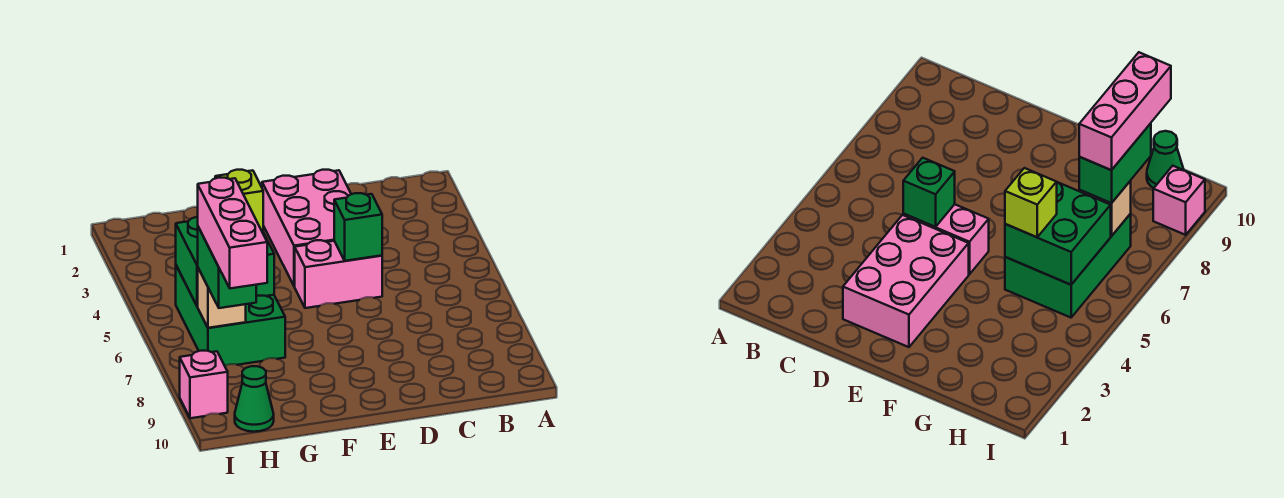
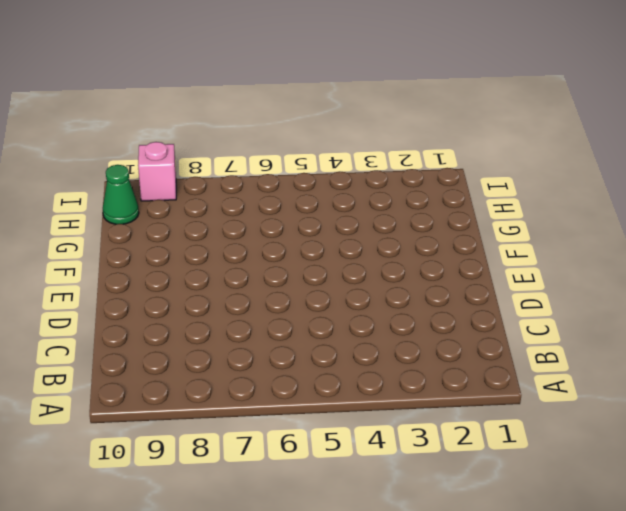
none -> pink 2x3 brick [262,170,351,287]
none -> pink 1x2 brick [295,240,382,308]

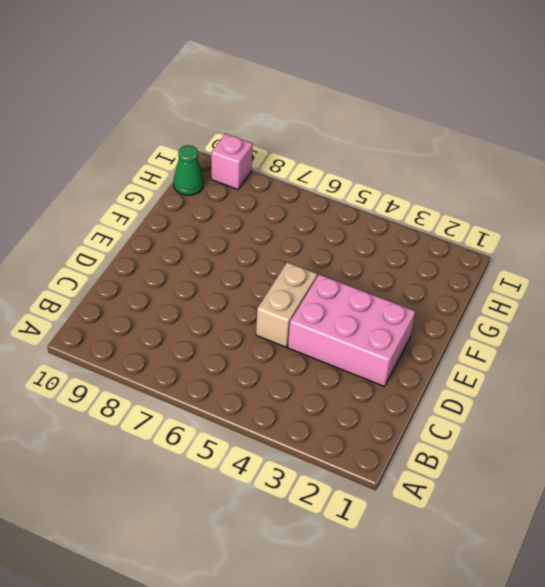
tan 1x2 brick [256,262,317,347] -> pink 1x2 brick [295,240,382,308]
none -> green 2x3 brick [176,266,285,366]
none -> green 1x1 brick [334,193,382,261]

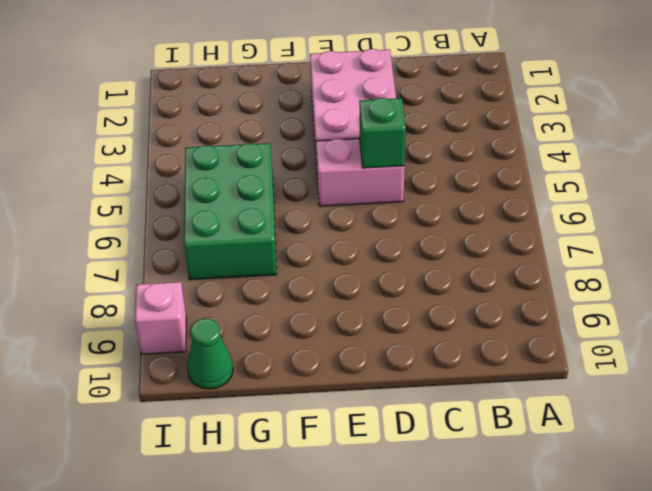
none -> green 2x2 brick [176,217,274,306]
none -> tan 1x1 brick [198,268,246,328]

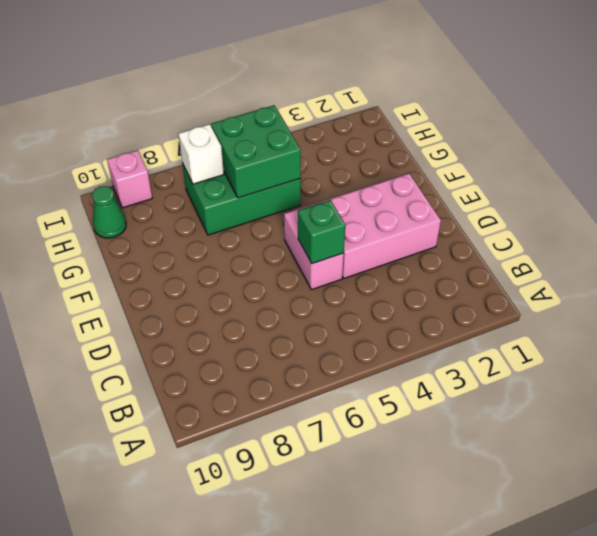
white 1x1 brick [178,124,224,184] -> tan 1x1 brick [198,268,246,328]
none -> lime 1x1 brick [215,170,263,232]
none -> green 1x2 brick [198,227,256,308]

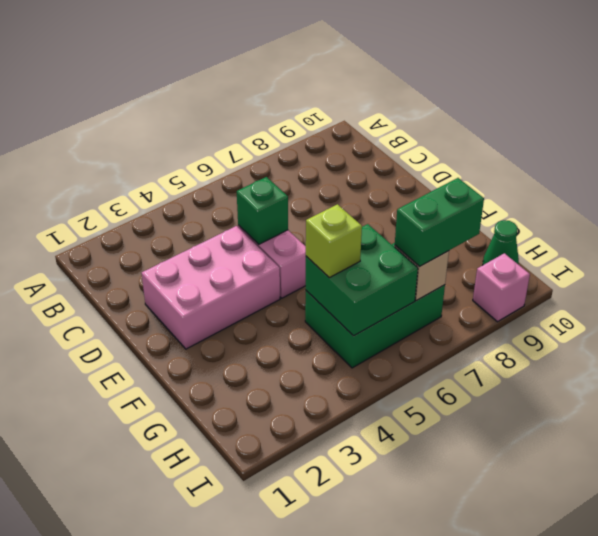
none -> pink 1x3 brick [198,178,267,288]

